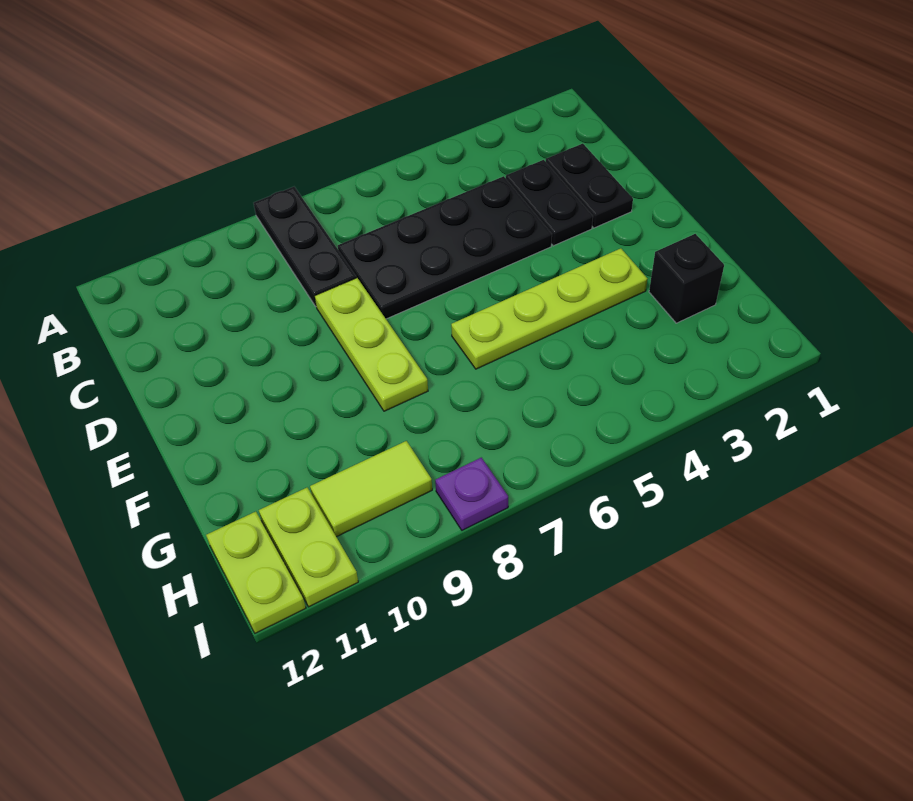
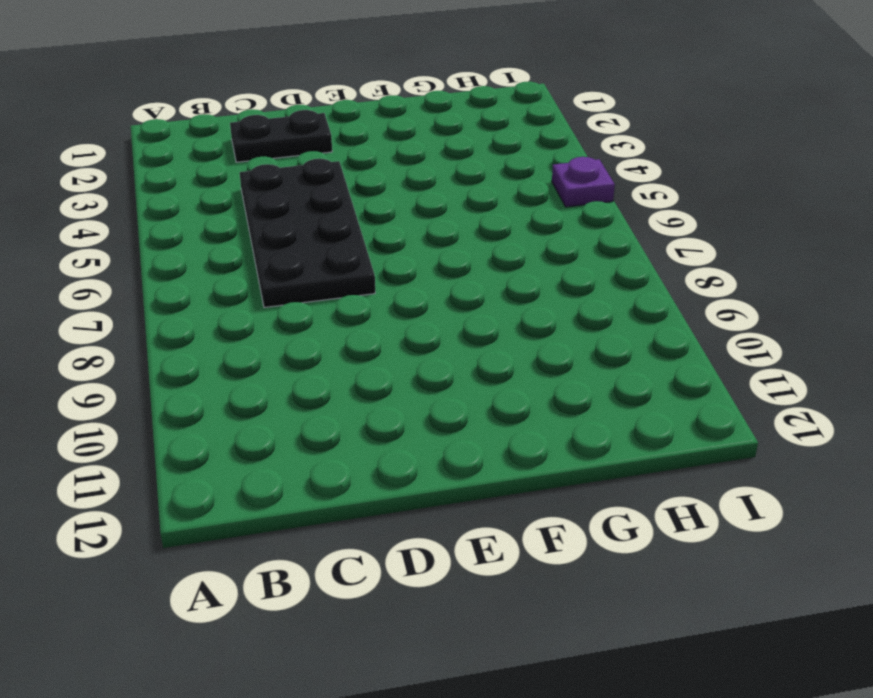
purple 1x1 plate [552,157,615,207] -> purple 1x1 plate moved to [435,457,508,530]
none -> black 1x3 plate [254,187,356,306]
none -> black 1x2 plate [506,160,593,246]

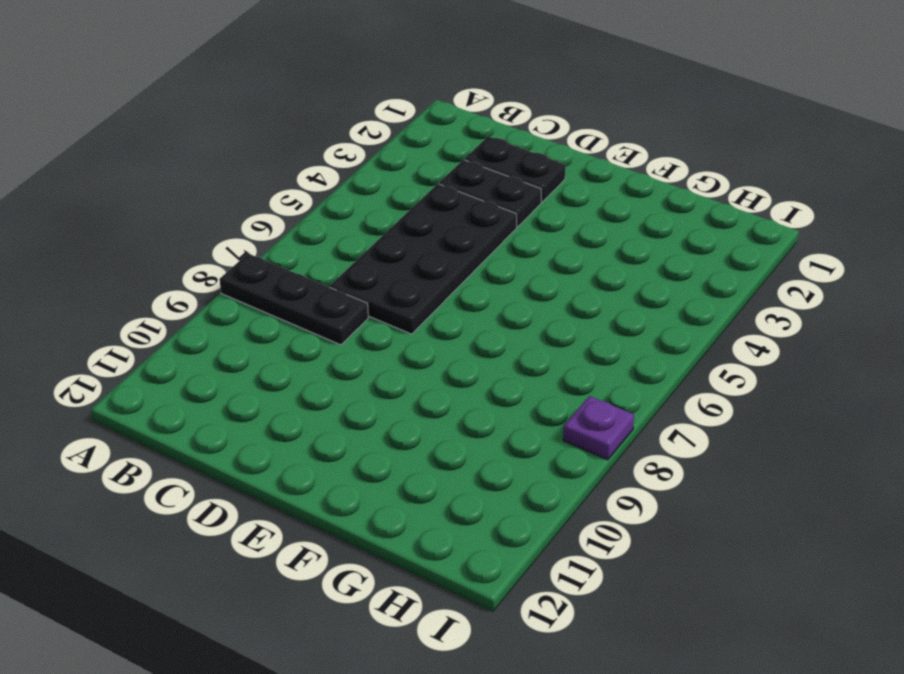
none -> lime 1x3 plate [315,278,428,411]
none -> lime 1x4 plate [451,248,647,369]

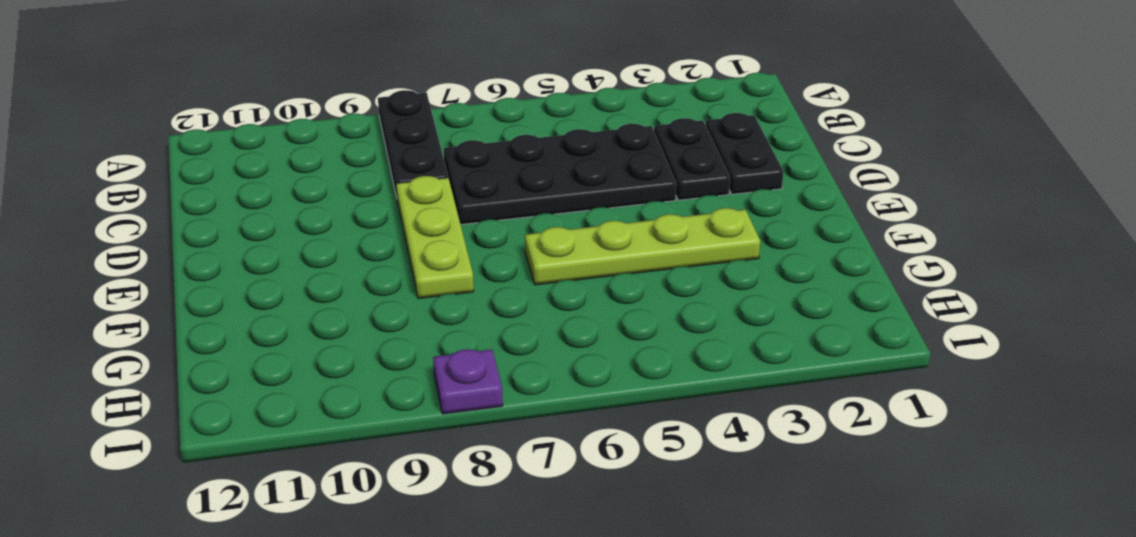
none -> black 1x1 brick [649,234,724,323]
none -> lime 1x2 tile [310,441,432,537]

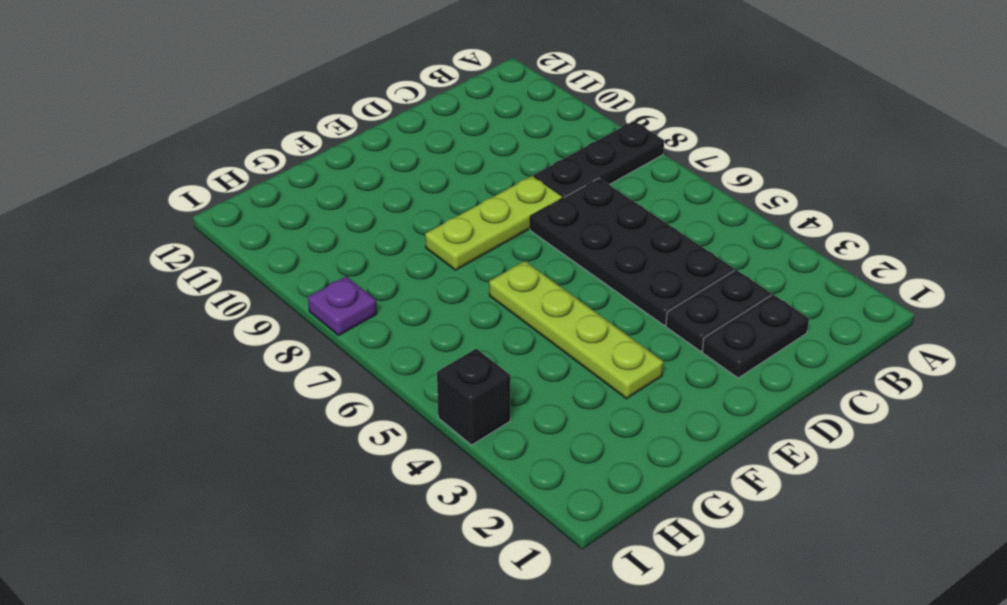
black 1x1 brick [437,349,510,445] -> black 1x1 brick moved to [649,234,724,323]
none -> lime 1x2 tile [310,441,432,537]
none -> lime 1x2 plate [259,488,358,607]

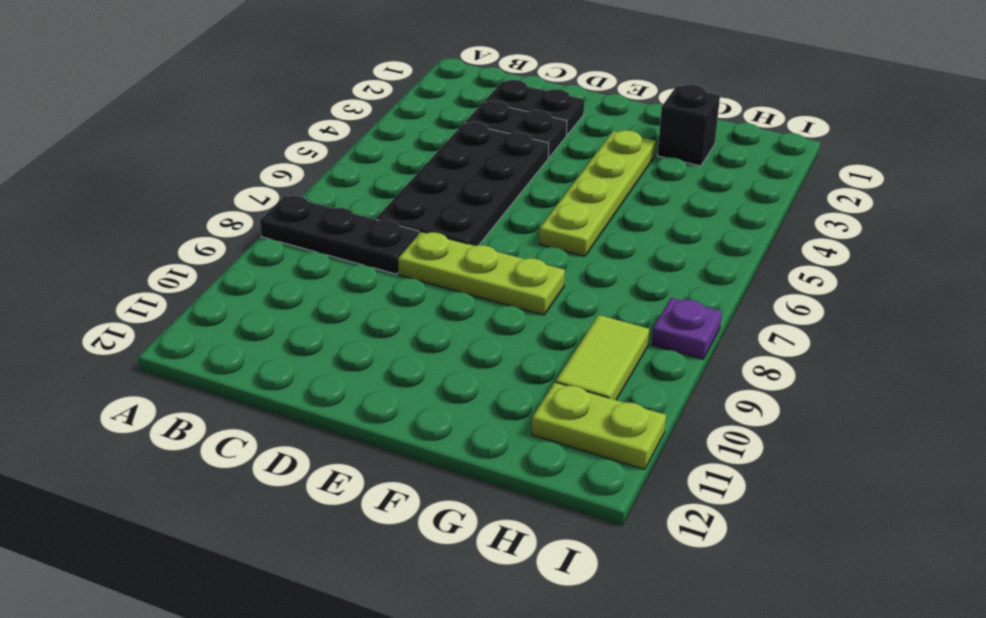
none -> lime 1x2 plate [206,512,306,633]

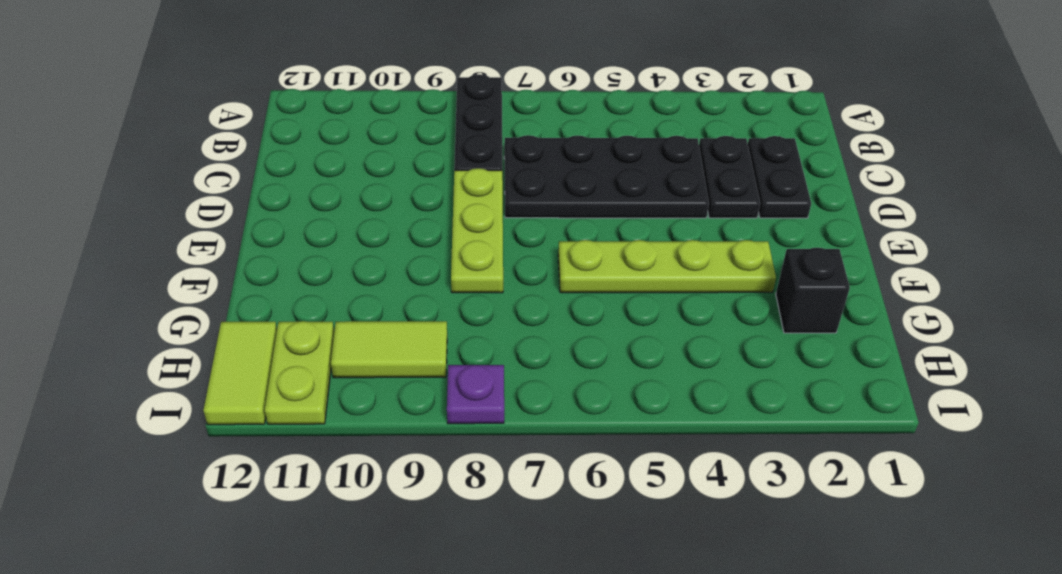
lime 1x2 tile [204,322,277,425] -> lime 1x2 plate [206,512,306,633]

